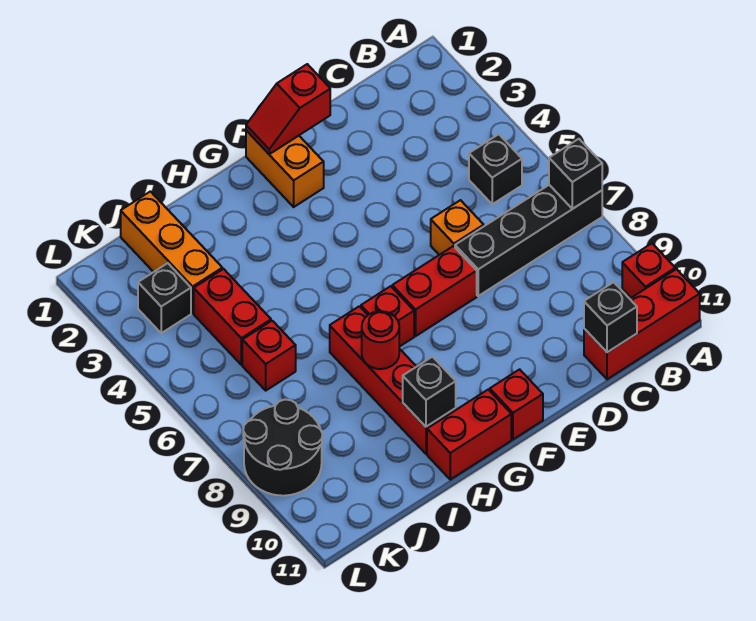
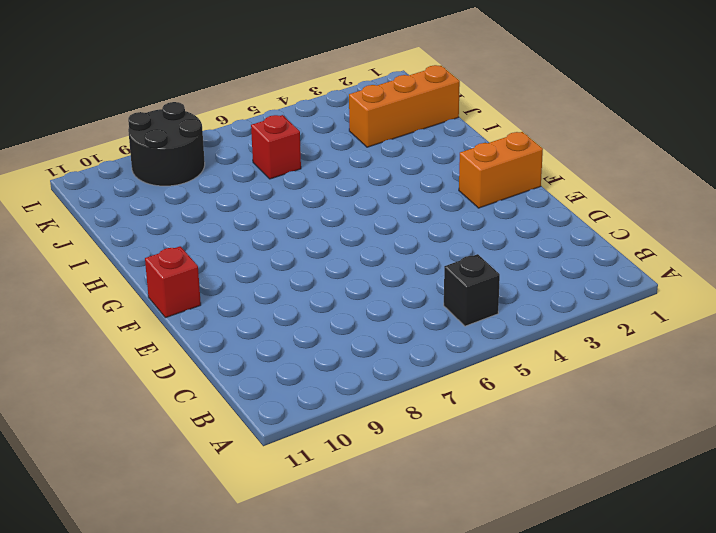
none -> black 1x4 brick [455,185,602,296]
none -> red 1x1 brick [622,244,675,298]
none -> red 1x3 brick [584,269,700,379]

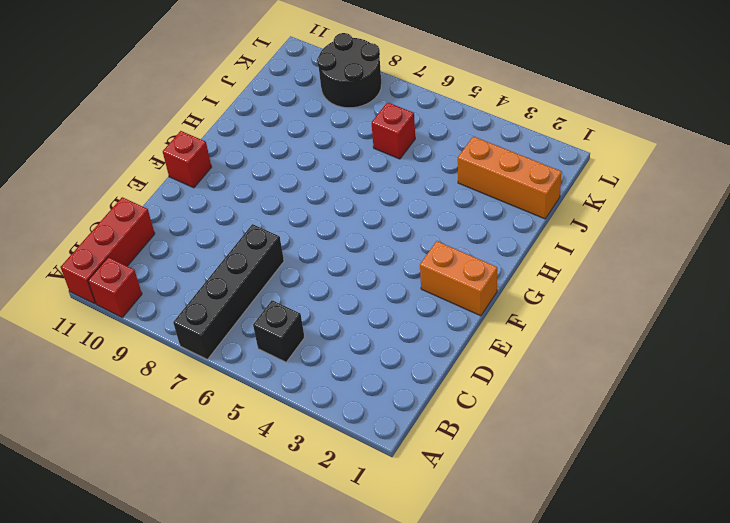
none -> orange 1x1 brick [431,200,484,255]
none -> red 1x2 brick [392,246,477,336]
none -> red 1x1 brick [361,286,414,347]

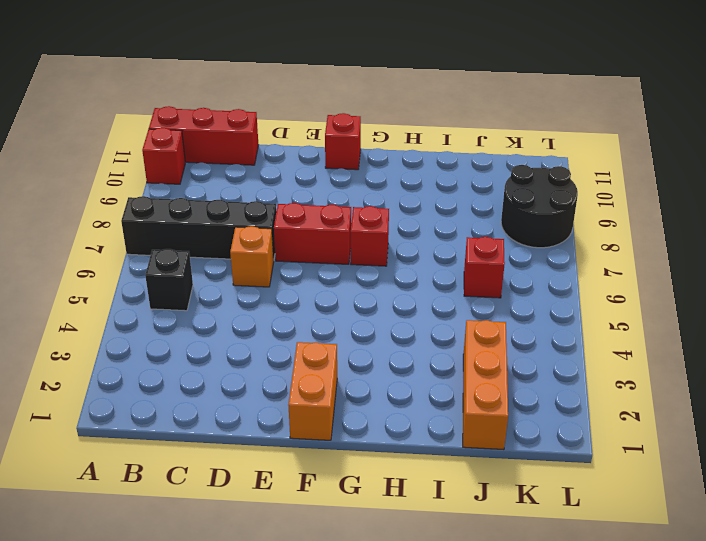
none -> red 1x2 brick [427,390,511,480]
none -> red 1x4 brick [330,306,456,454]
none -> red 1x2 brick [194,269,271,365]

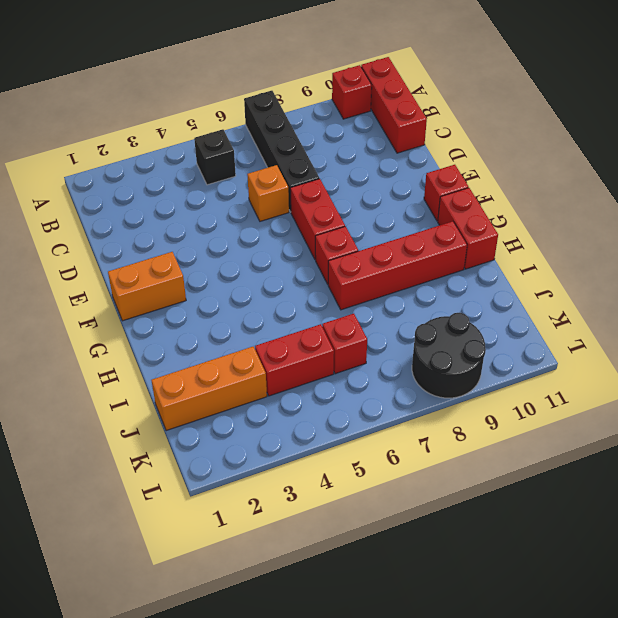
none -> black 1x1 brick [138,263,191,333]
none -> black 1x1 brick [549,139,602,209]
none -> black 1x1 brick [584,282,637,352]

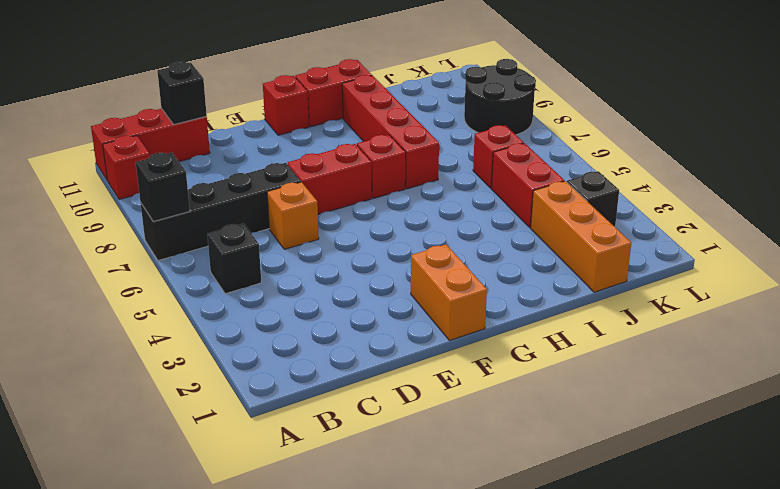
none -> red 1x2 slope [246,64,330,154]
none -> red 1x1 round brick [362,311,399,369]
none -> black 1x1 brick [403,357,456,427]

